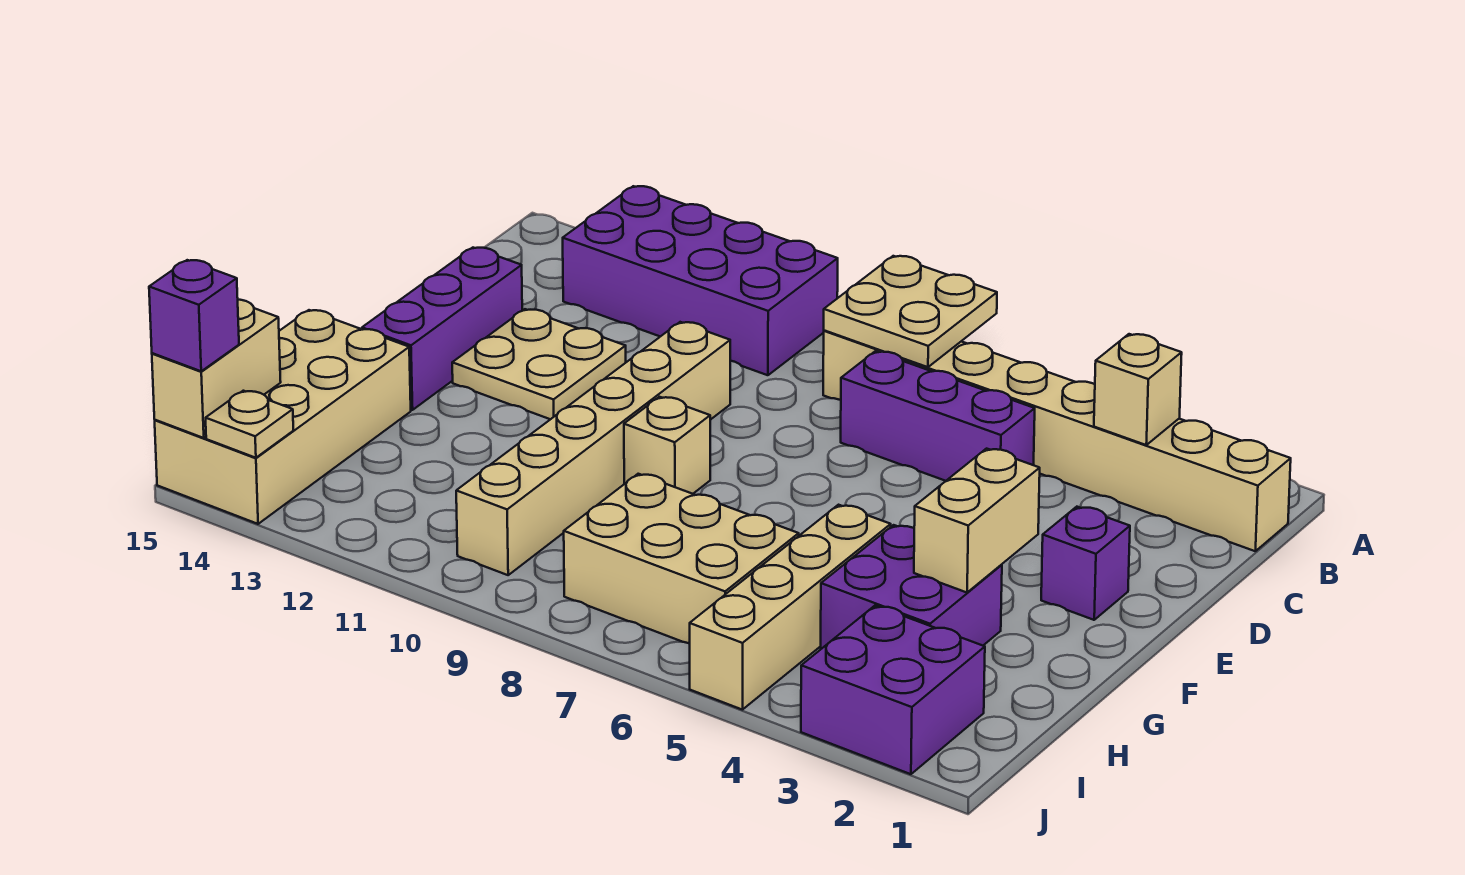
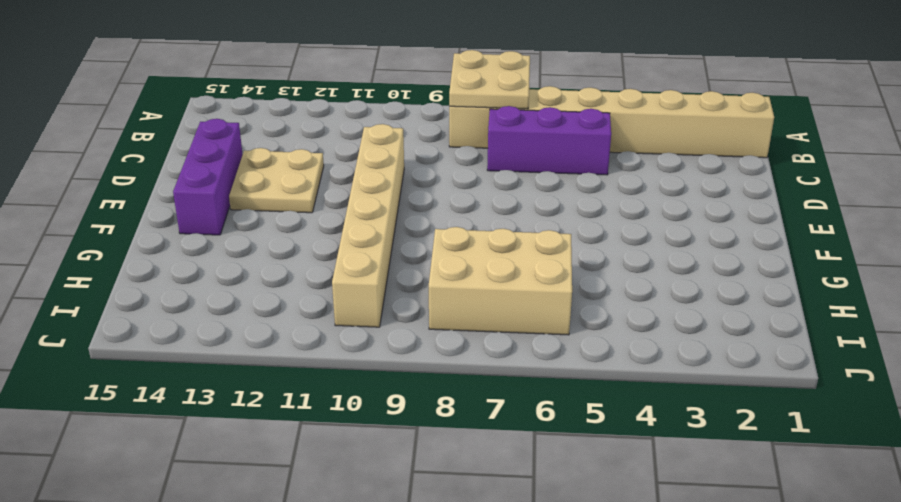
none -> purple 2x4 brick [563,186,838,375]
none -> purple 1x1 brick [1041,507,1130,620]
none -> tan 1x1 brick [624,397,710,494]

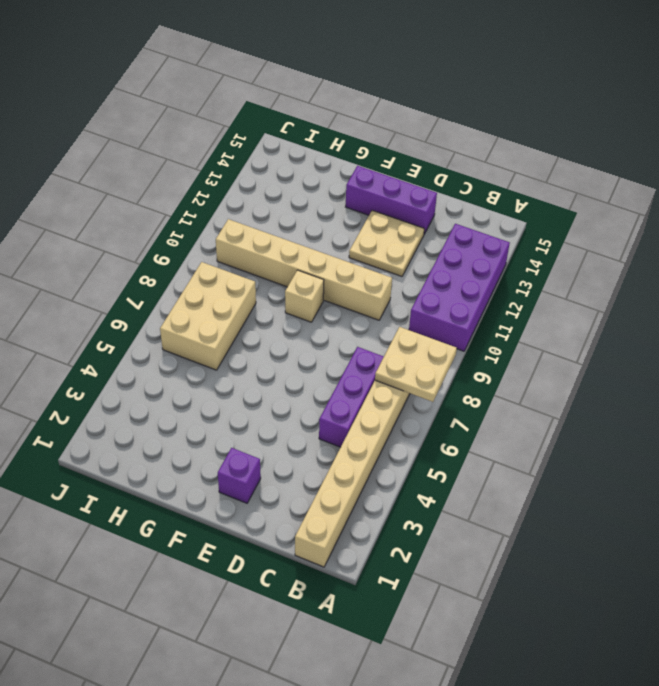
none -> purple 2x2 brick [821,525,1002,649]
none -> tan 1x4 brick [690,505,891,710]
none -> tan 2x4 brick [155,310,411,524]

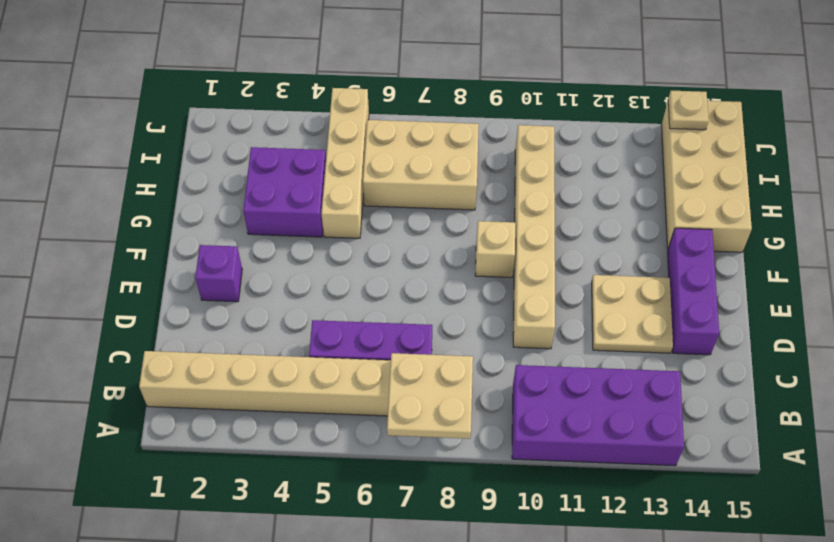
none -> purple 2x2 brick [801,606,985,774]
none -> tan 1x1 brick [1094,334,1182,445]
none -> tan 1x2 brick [914,449,1040,592]

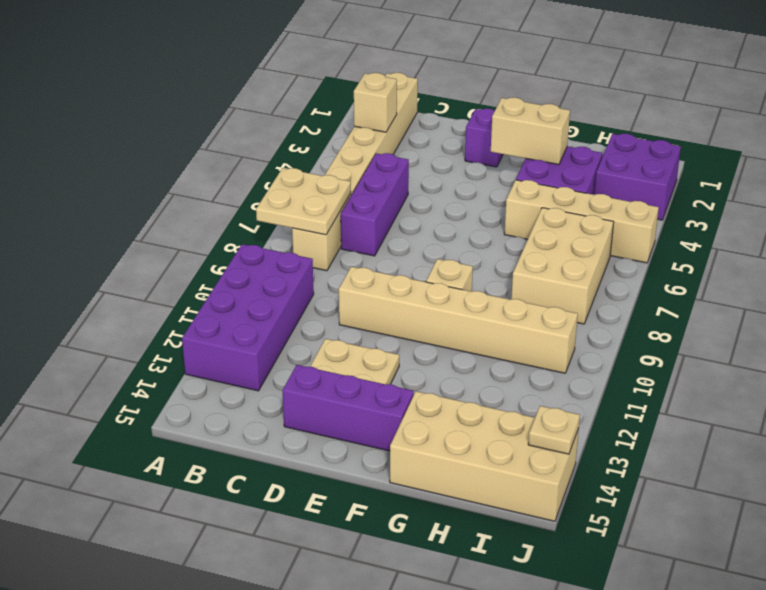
none -> tan 1x2 brick [152,300,281,438]
none -> purple 1x1 brick [149,260,239,371]

